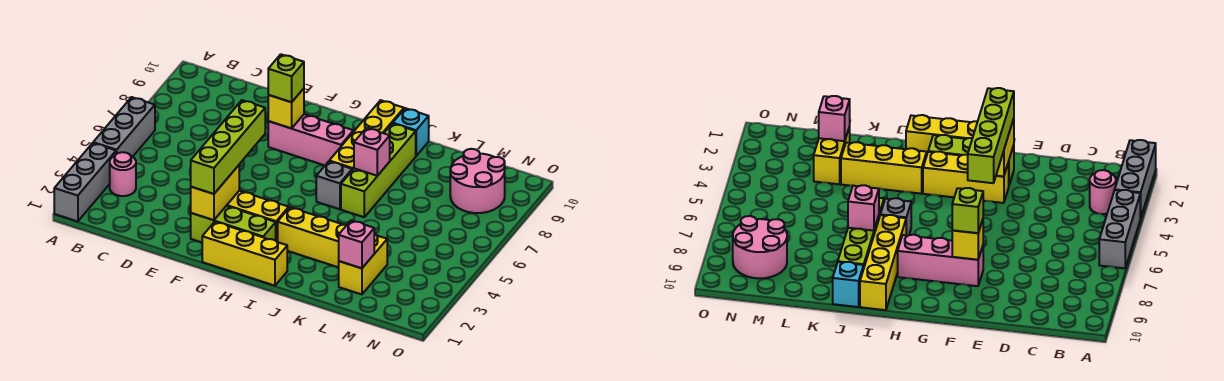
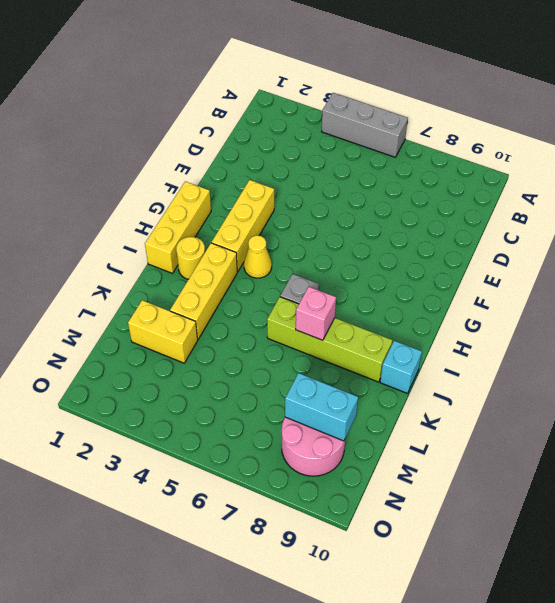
yellow 1x1 cone [244,235,272,278] -> none
yellow 1x1 round brick [176,237,205,279] -> none
cyan 1x2 brick [285,373,358,441] -> none
none -> grey 1x3 brick [54,143,116,221]
none -> pink 1x1 round brick [110,152,136,196]
none -> lime 1x3 brick [191,206,276,242]

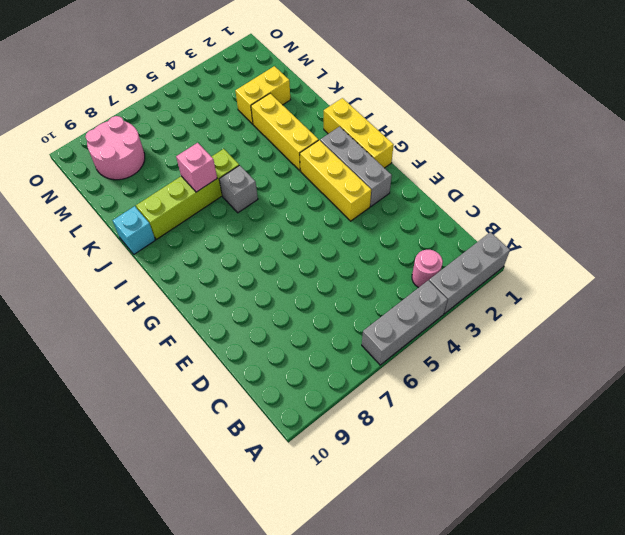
grey 1x3 brick [320,127,392,207] -> lime 1x3 brick [191,206,276,242]
none -> pink 1x3 brick [268,114,353,166]
none -> yellow 1x4 brick [329,100,404,170]
none -> yellow 1x2 brick [191,165,239,220]

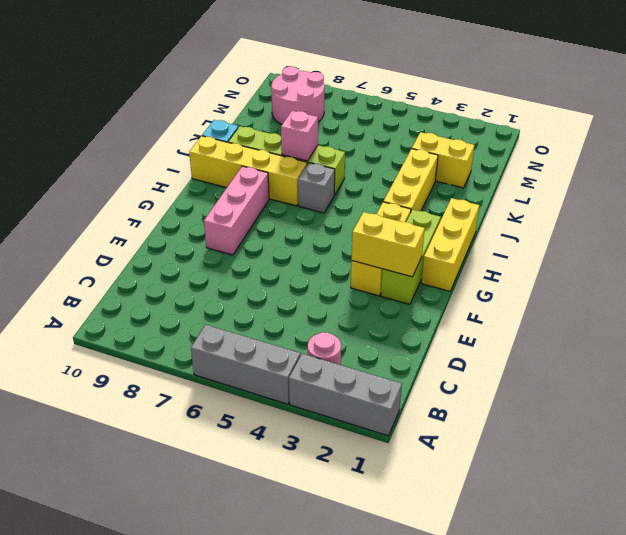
none -> yellow 1x1 brick [268,89,304,128]
none -> pink 1x1 brick [339,220,374,268]
none -> lime 1x4 brick [191,100,265,194]

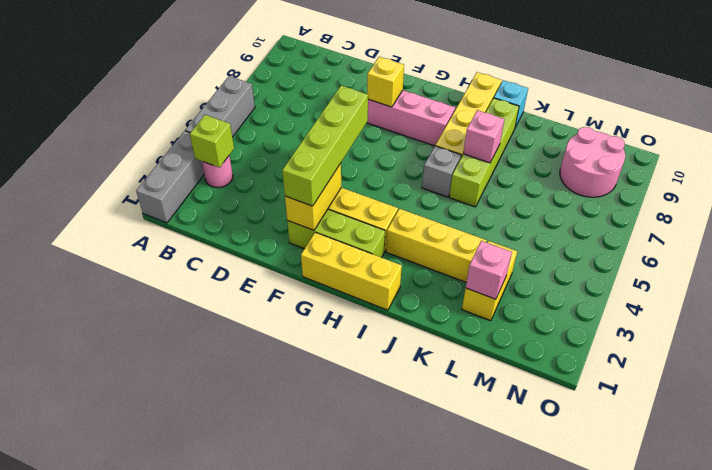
lime 1x1 brick [190,115,234,168] -> lime 1x1 brick moved to [268,54,304,102]

